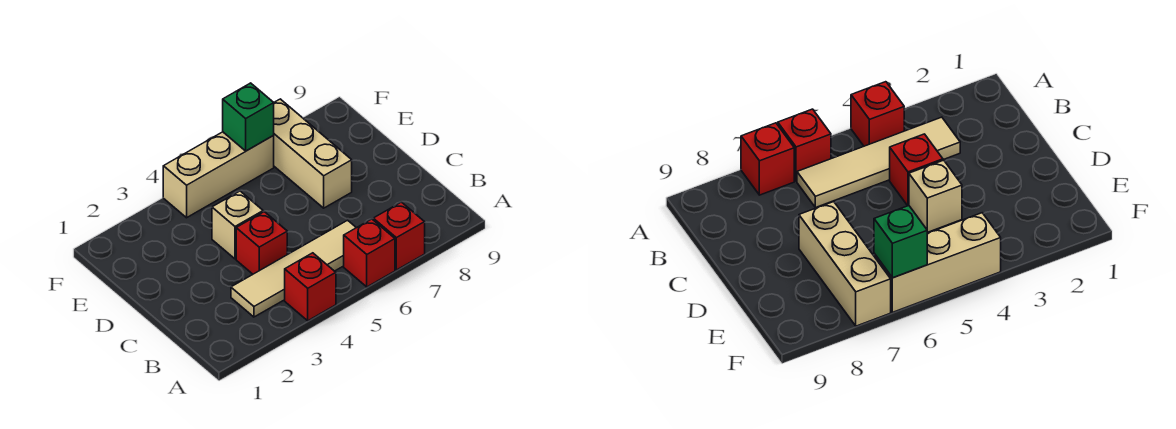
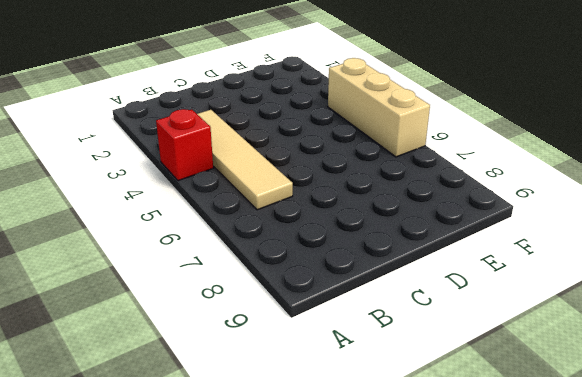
none -> red 1x1 brick [344,219,395,287]
none -> red 1x1 brick [373,202,425,270]

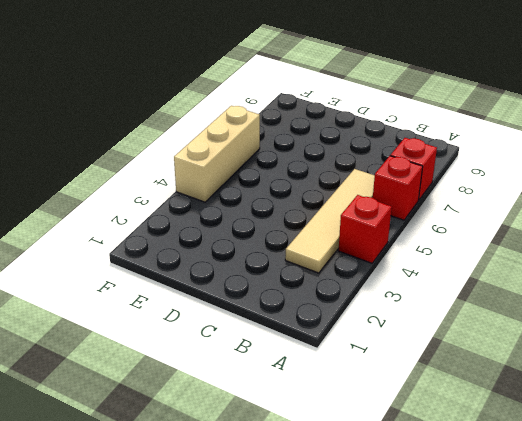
none -> red 1x1 brick [236,212,287,274]
none -> tan 1x1 brick [212,191,263,259]

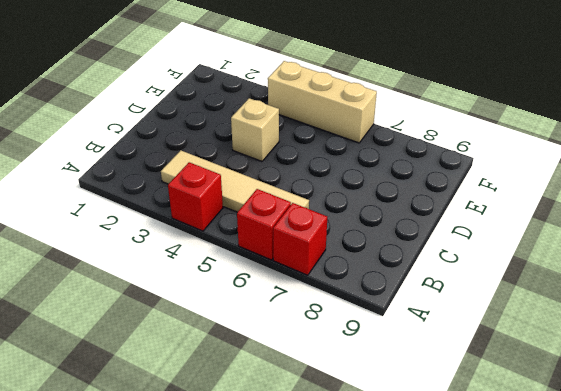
none -> red 1x1 brick [236,212,287,274]
none -> tan 1x3 brick [273,99,352,208]

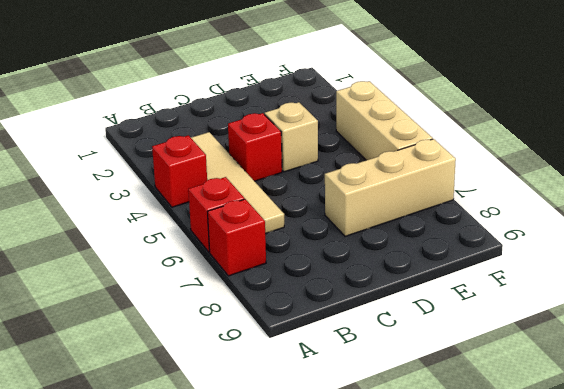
none -> green 1x1 brick [223,83,274,151]

